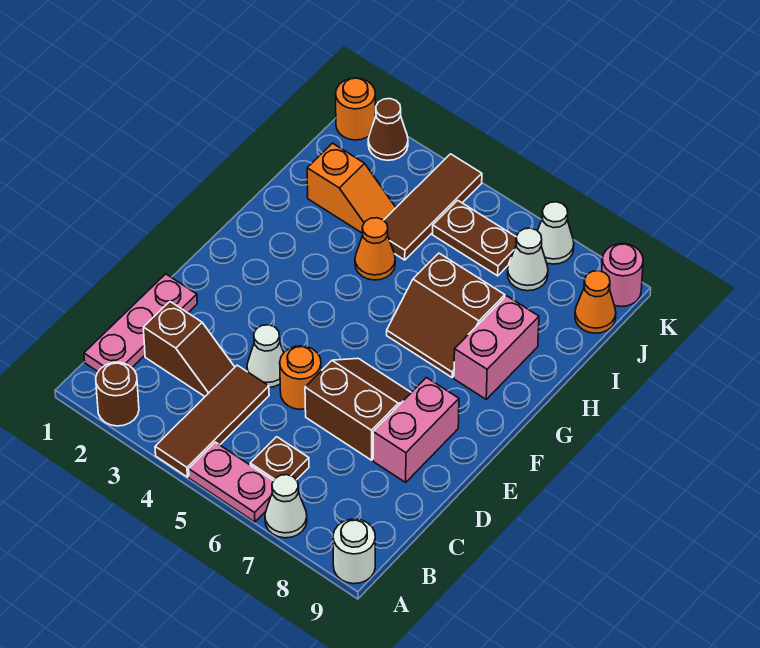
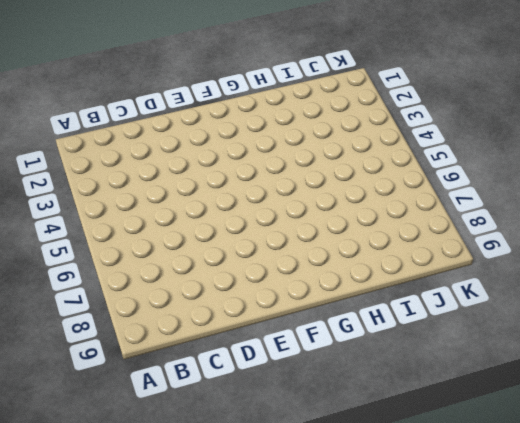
none -> brown 1x1 round brick [96,362,139,426]
none -> brown 1x3 tile [155,365,269,477]
none -> pink 1x2 plate [189,442,273,522]

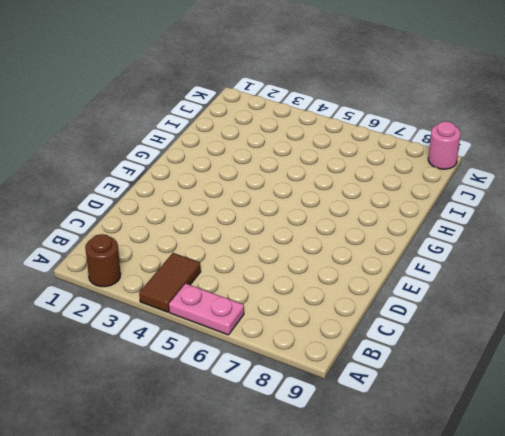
brown 1x2 tile [139,253,201,312] -> brown 1x3 tile [155,365,269,477]
none -> white 1x1 cone [265,475,307,538]
none -> white 1x1 round brick [333,519,375,584]
none -> pink 1x3 plate [84,274,197,371]

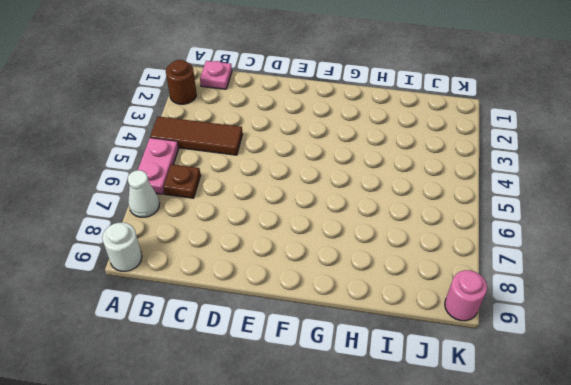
pink 1x1 plate [200,61,232,89] -> pink 1x3 plate [84,274,197,371]
none -> brown 1x2 slope [143,302,235,396]
none -> white 1x1 cone [247,325,284,387]
none -> orange 1x1 round brick [280,346,321,409]

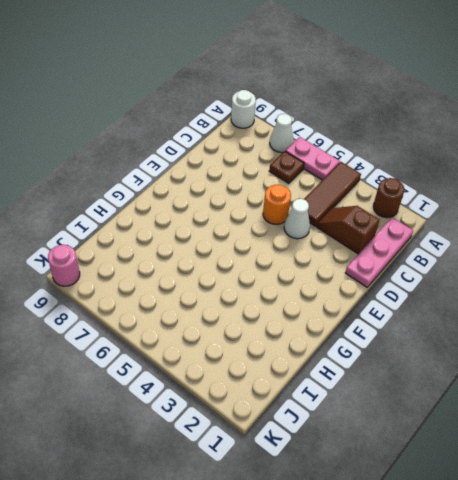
none -> brown 2x2 slope [305,358,411,460]
none -> pink 1x2 brick [373,378,459,482]
none -> brown 2x2 slope [387,253,505,377]

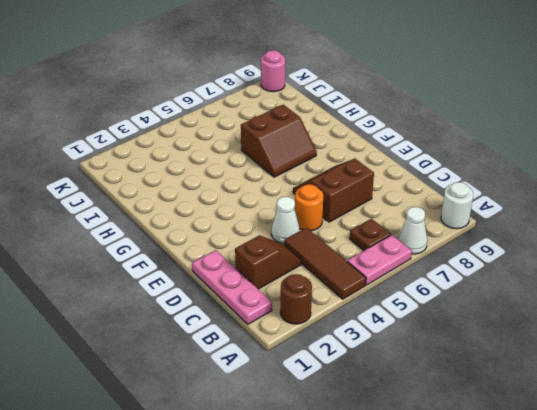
none -> pink 1x2 brick [373,378,459,482]
none -> pink 1x2 brick [454,296,539,399]
none -> orange 1x1 cone [355,218,395,280]

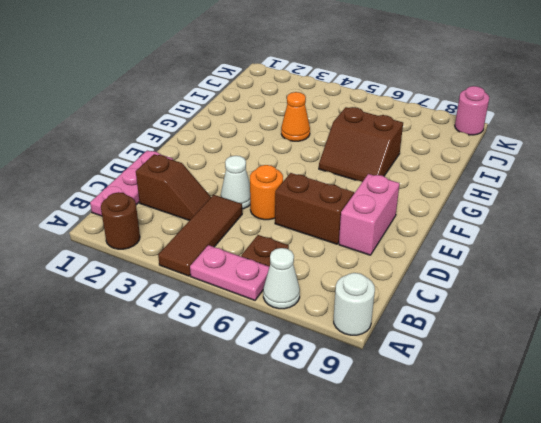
none -> pink 1x2 brick [454,296,539,399]
none -> orange 1x2 slope [307,143,396,233]
none -> brown 1x3 tile [384,154,482,260]

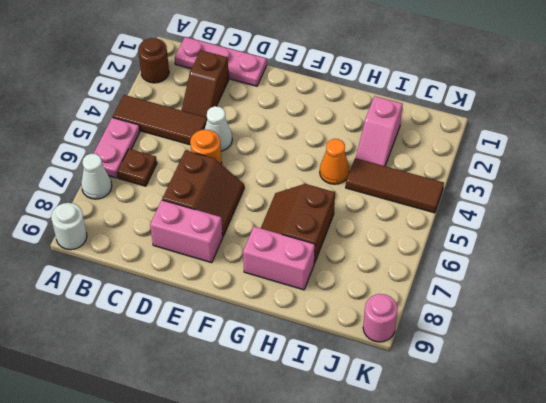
pink 1x2 slope [356,96,403,166] -> orange 1x2 slope [307,143,396,233]
none -> brown 1x2 plate [433,200,516,276]
none -> white 1x1 cone [507,228,548,291]
none -> orange 1x1 cone [575,271,616,333]

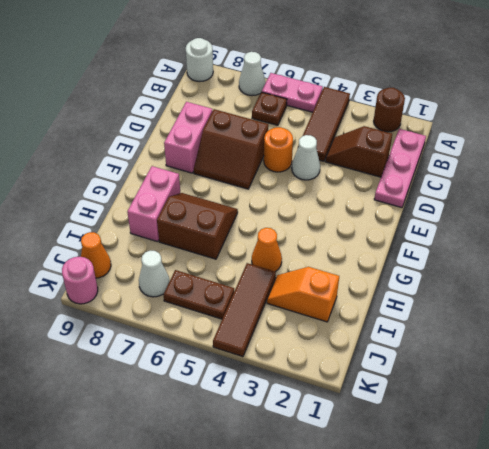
none -> orange 1x1 round brick [336,78,375,140]
none -> brown 1x1 cone [368,99,408,160]
none -> white 1x1 cone [538,202,574,264]

